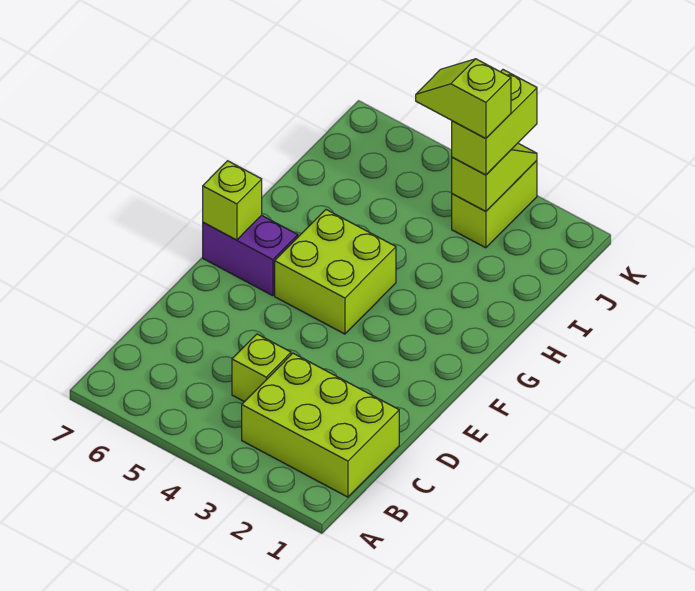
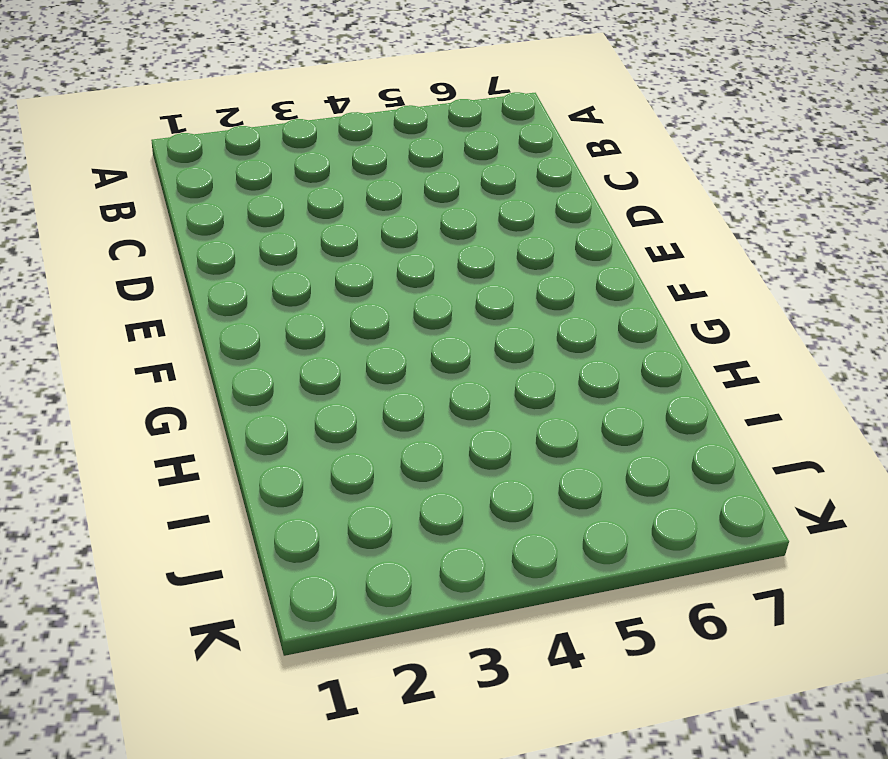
none -> lime 2x3 brick [242,353,399,497]
none -> lime 1x1 brick [232,334,291,402]

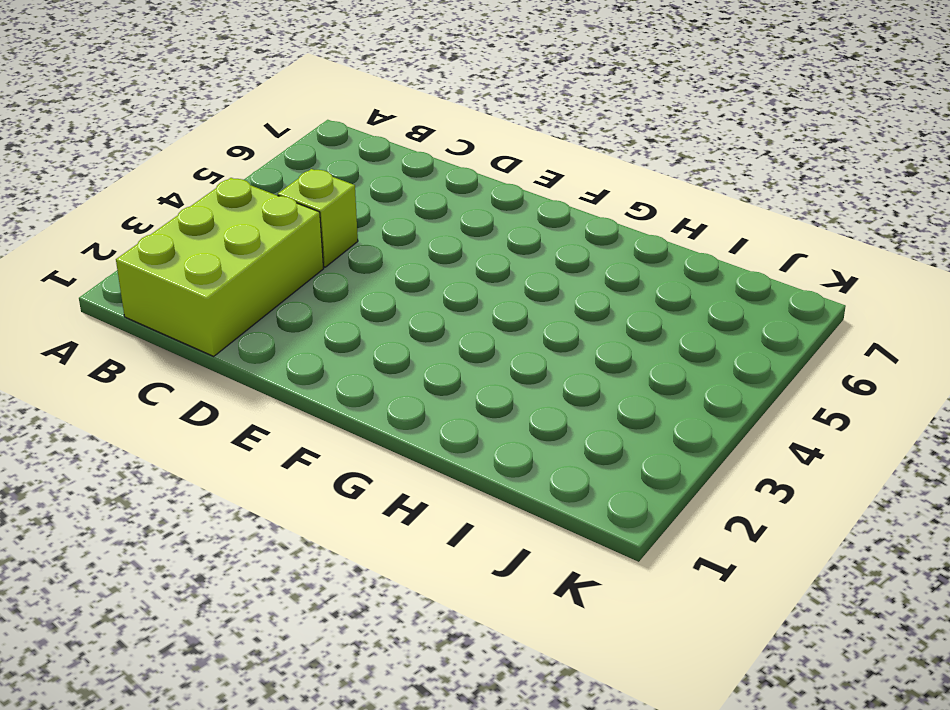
none -> lime 2x2 brick [275,210,396,334]
none -> purple 1x2 brick [203,215,298,296]

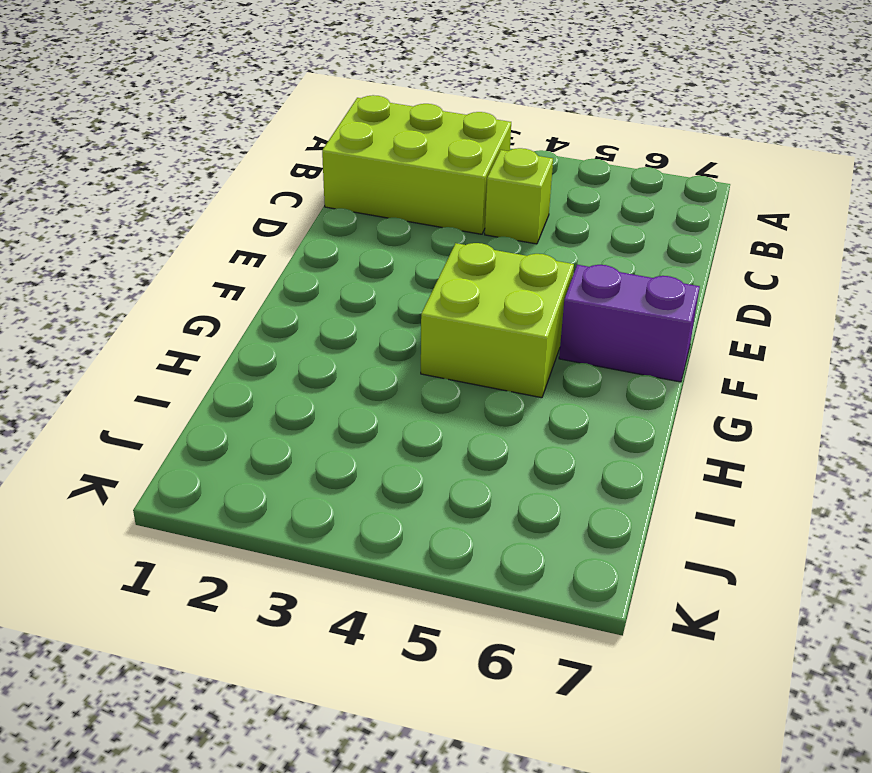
none -> lime 1x2 brick [452,161,537,248]
none -> lime 1x1 brick [203,161,262,240]

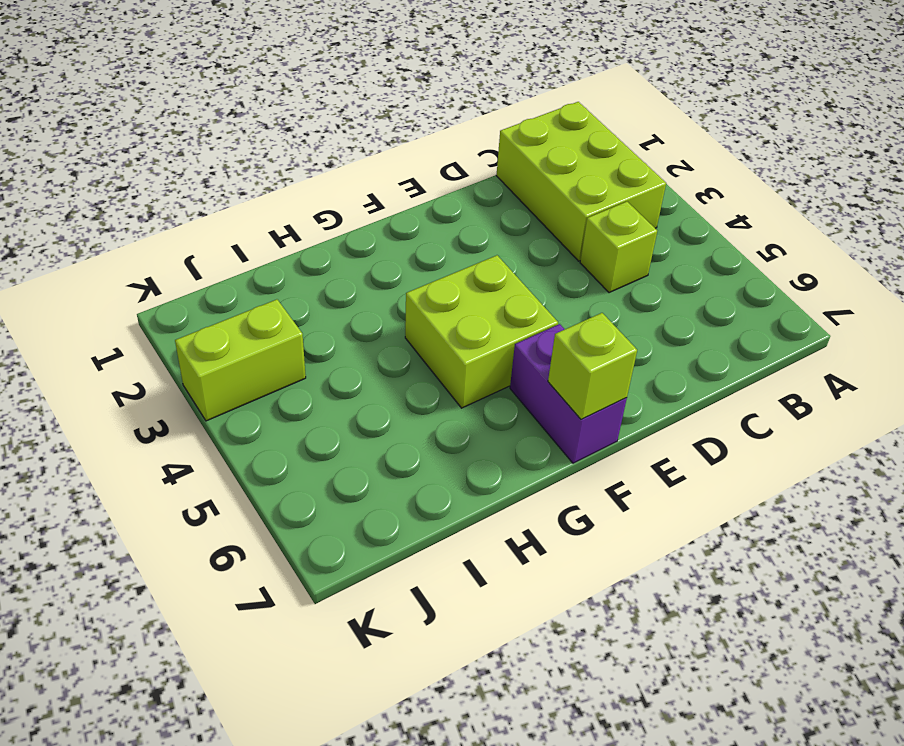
none -> lime 1x2 slope [452,143,537,211]
none -> lime 1x2 brick [452,70,537,175]

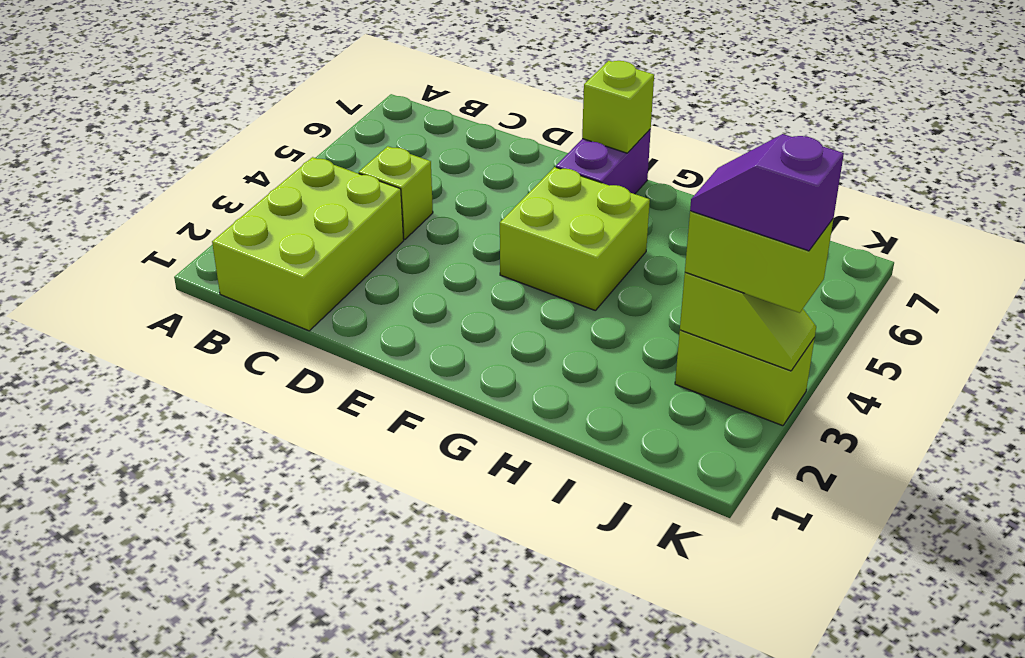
purple 1x2 slope [690,134,844,251] -> lime 1x2 slope [416,59,511,139]

